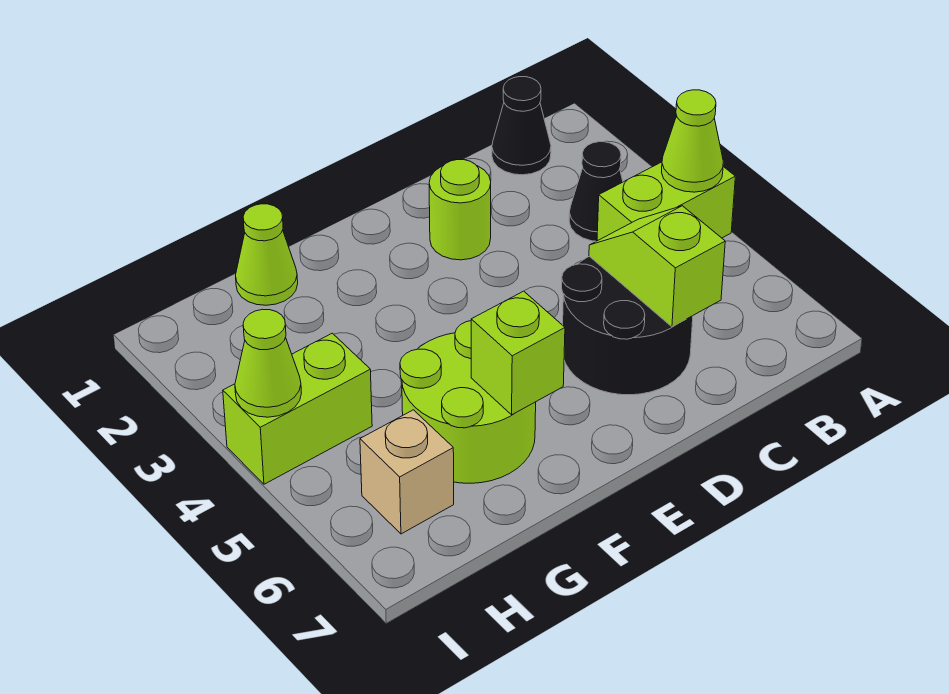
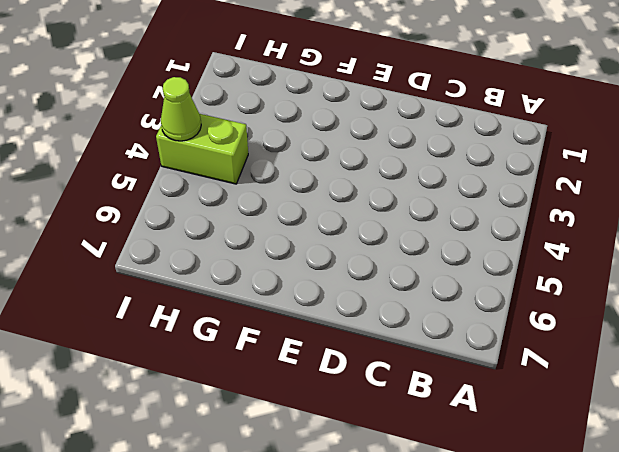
none -> lime 1x2 brick [597,162,735,241]
none -> black 1x1 cone [492,77,551,175]
none -> black 1x1 cone [569,142,623,241]

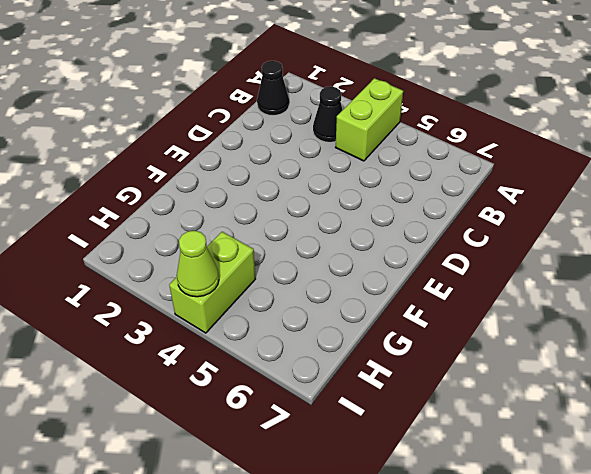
none -> black 2x2 round brick [562,256,693,395]
none -> lime 1x1 round brick [429,160,491,260]
none -> lime 2x2 round brick [400,321,536,483]

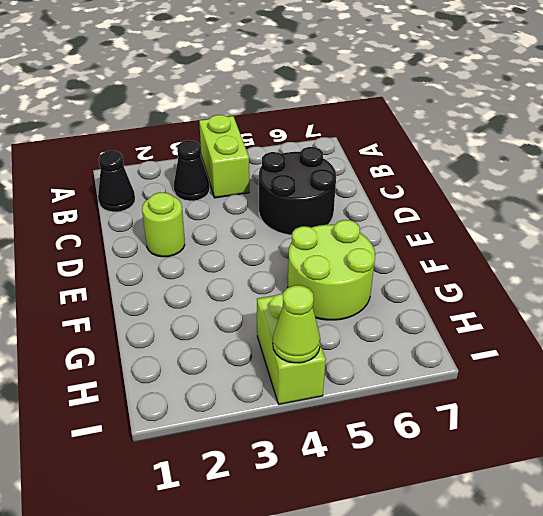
none -> lime 1x1 cone [236,204,298,305]
none -> tan 1x1 brick [360,410,454,534]
none -> lime 1x1 cone [662,90,723,192]

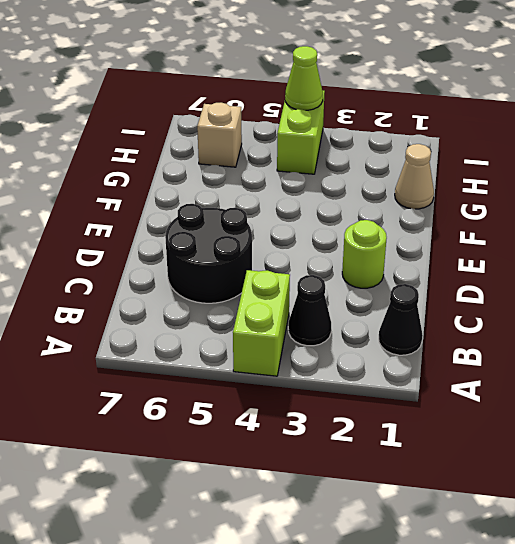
tan 1x1 cone [395,144,434,209] -> lime 1x1 cone [236,204,298,305]
none -> lime 2x2 round brick [400,321,536,483]
none -> lime 1x1 cone [662,90,723,192]
none -> lime 1x2 slope [589,206,725,327]

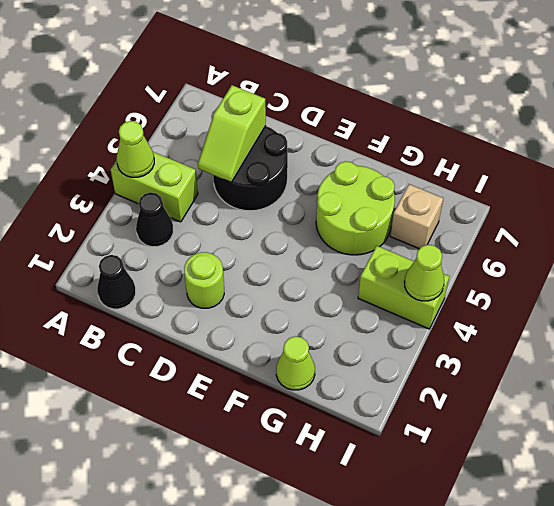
none -> lime 1x1 brick [471,291,565,415]

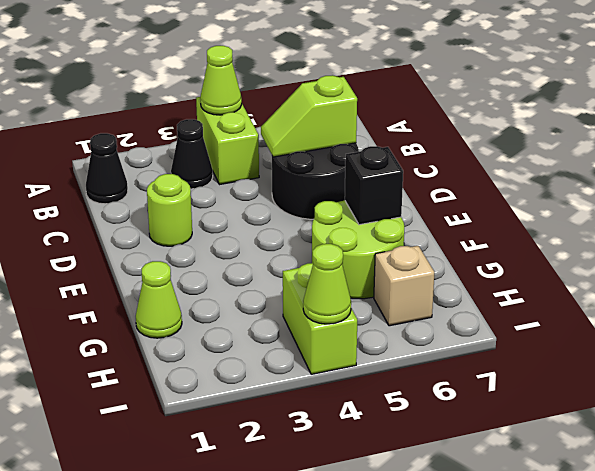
black 1x1 brick [345,146,403,225] -> lime 1x1 brick [471,291,565,415]

